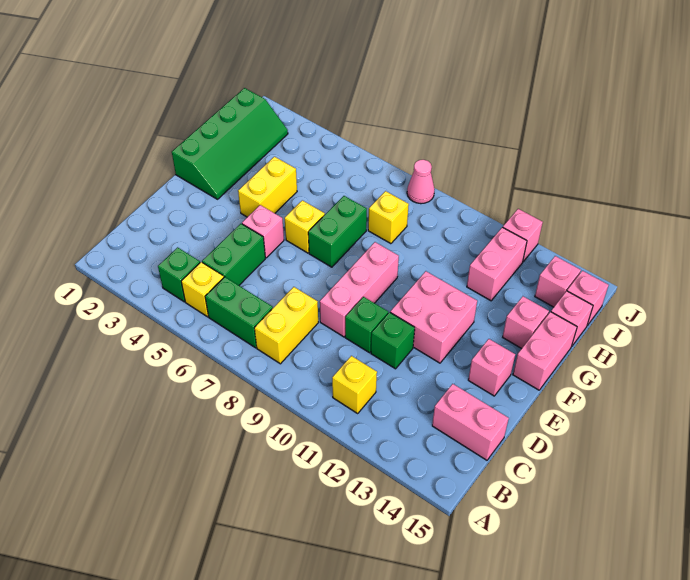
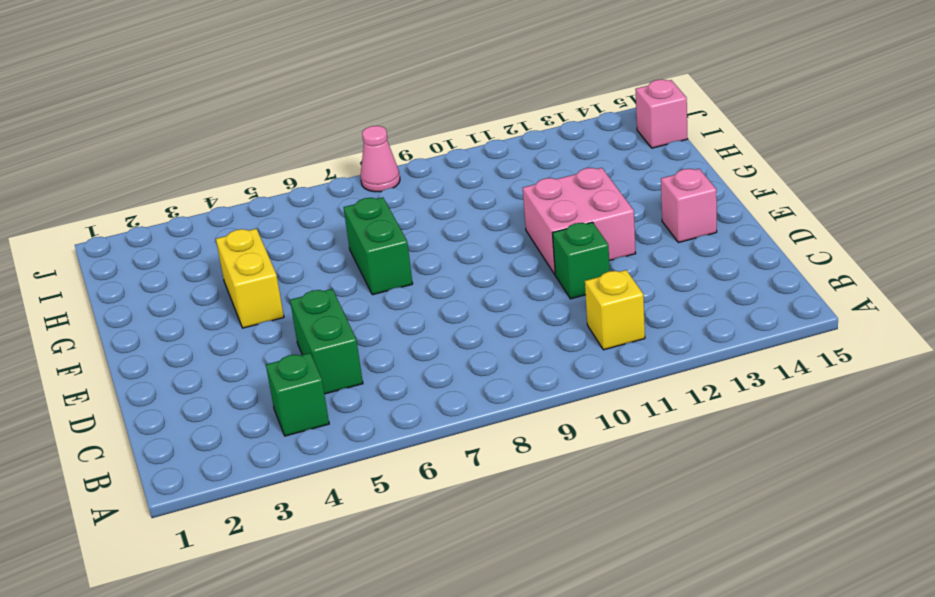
none -> yellow 1x1 brick [181,262,224,317]
none -> green 1x2 brick [205,277,273,348]
none -> yellow 1x2 brick [255,287,318,364]

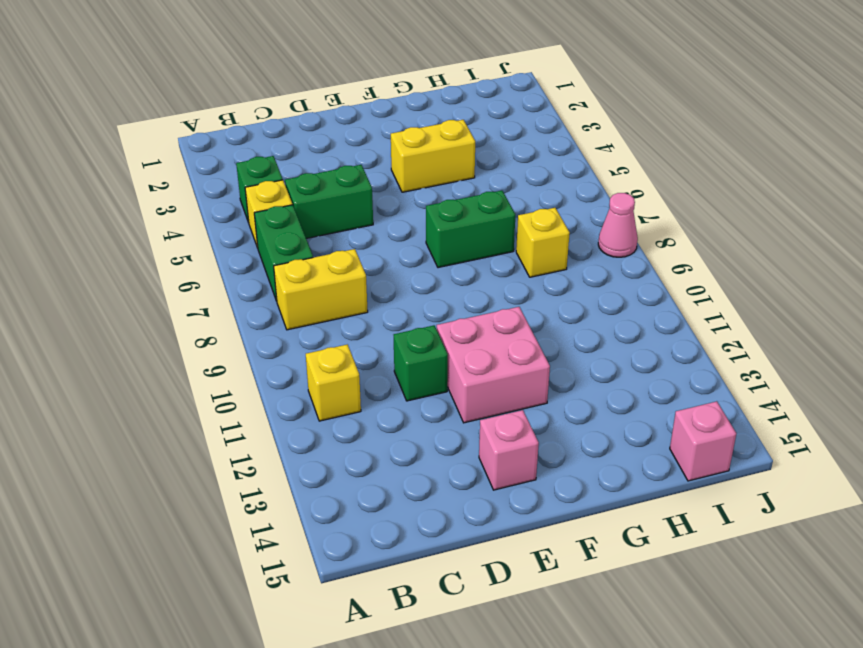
none -> pink 1x2 brick [432,384,509,460]
none -> pink 1x3 brick [320,242,399,337]
none -> green 1x1 brick [345,297,388,353]

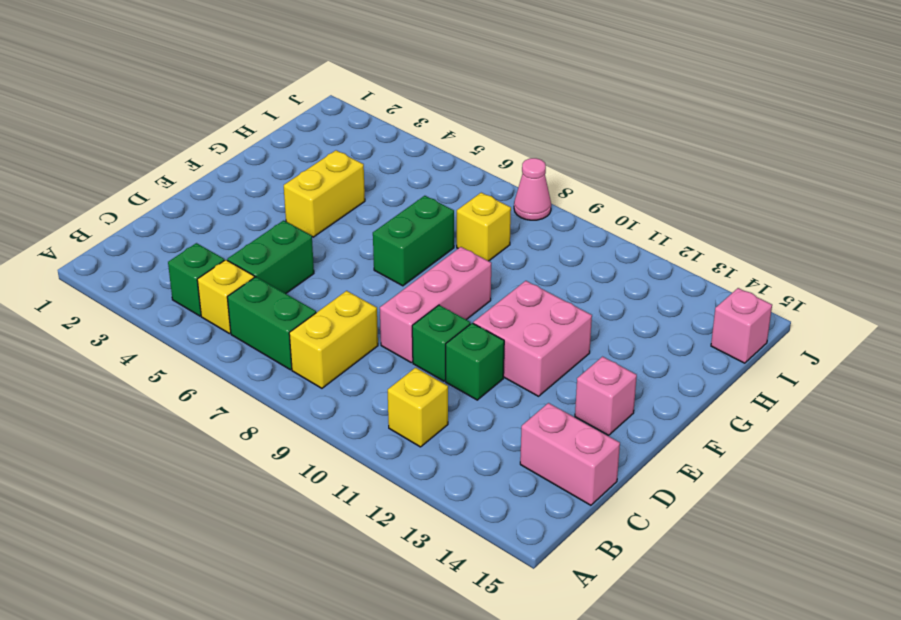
none -> pink 1x1 brick [242,205,284,258]
none -> green 2x4 slope [172,88,288,199]
none -> yellow 1x1 brick [285,200,325,253]

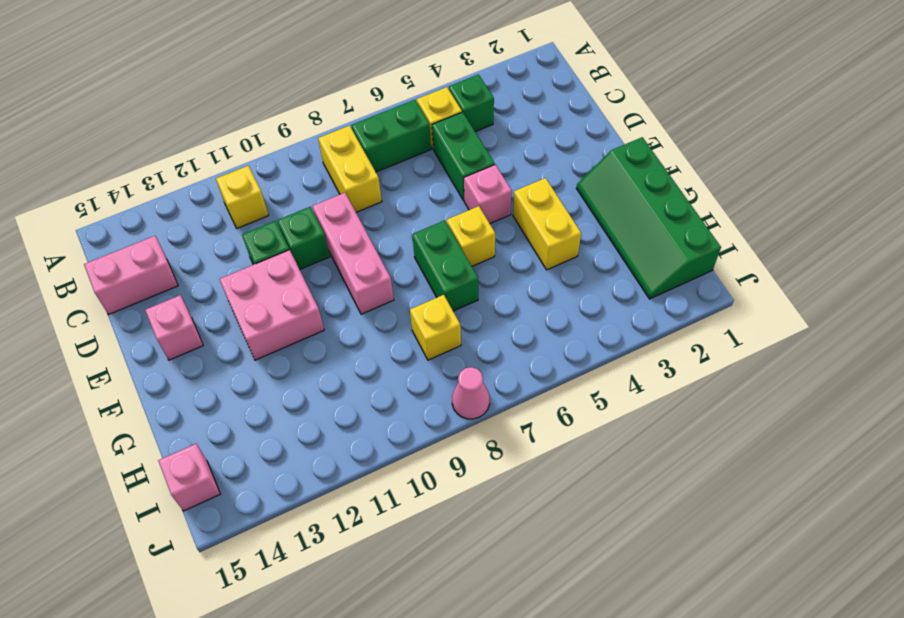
none -> pink 1x2 brick [513,312,577,390]
none -> pink 1x1 brick [503,296,549,349]
none -> pink 1x2 brick [467,227,527,301]

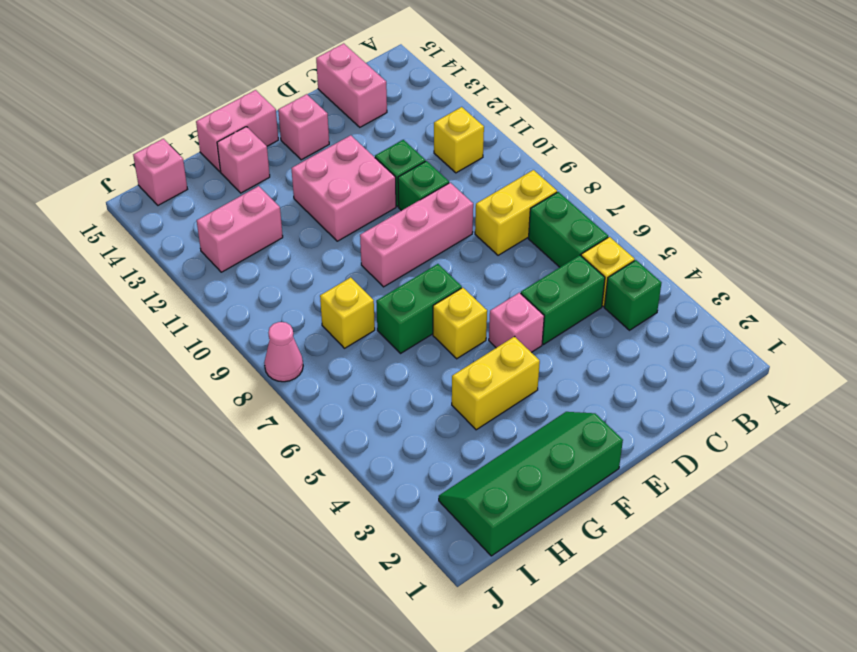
none -> pink 1x1 brick [551,291,593,347]
none -> pink 1x1 brick [535,256,581,307]
none -> pink 1x1 brick [503,209,543,262]

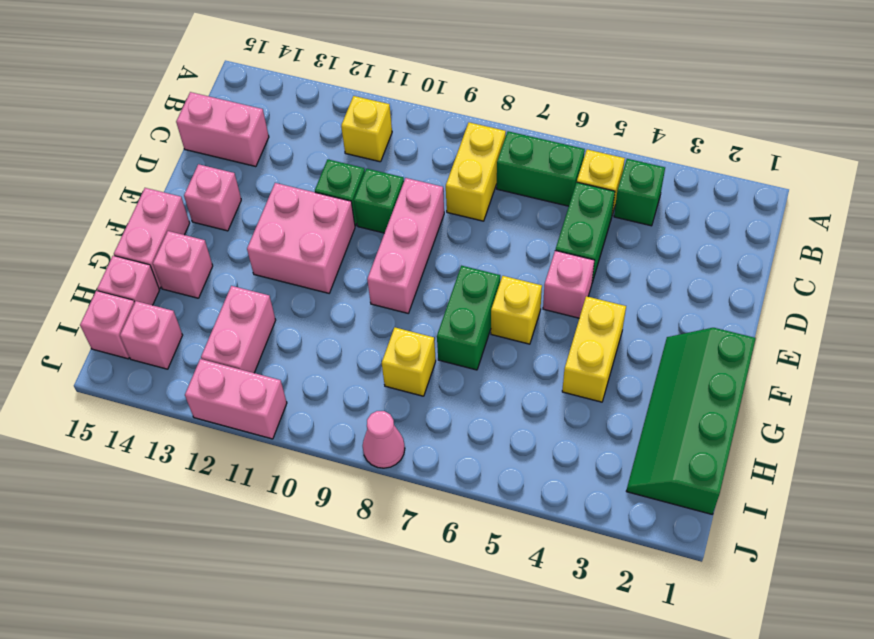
pink 1x2 brick [185,359,287,439] -> pink 1x1 brick [503,209,543,262]

